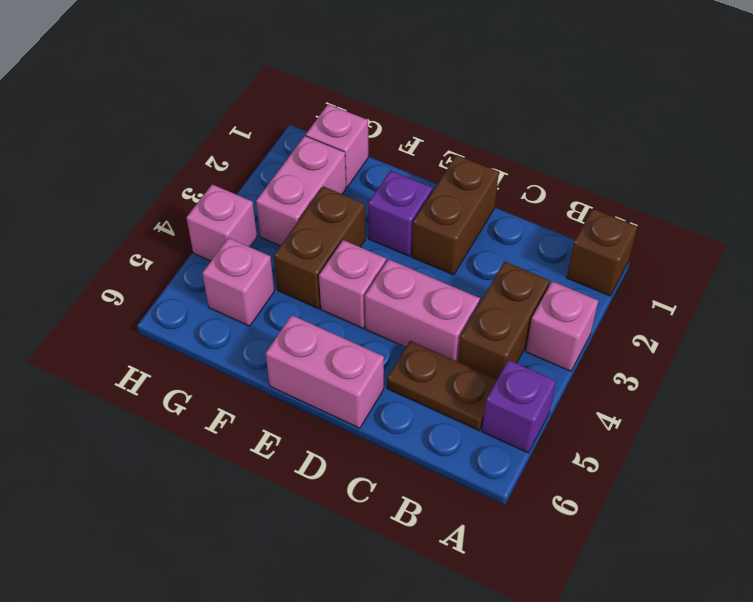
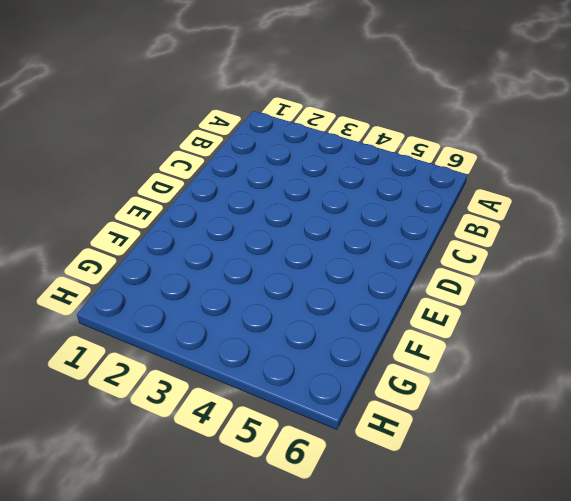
none -> brown 1x1 brick [567,209,637,296]
none -> pink 1x1 brick [526,281,598,371]
none -> purple 1x1 brick [482,360,556,453]

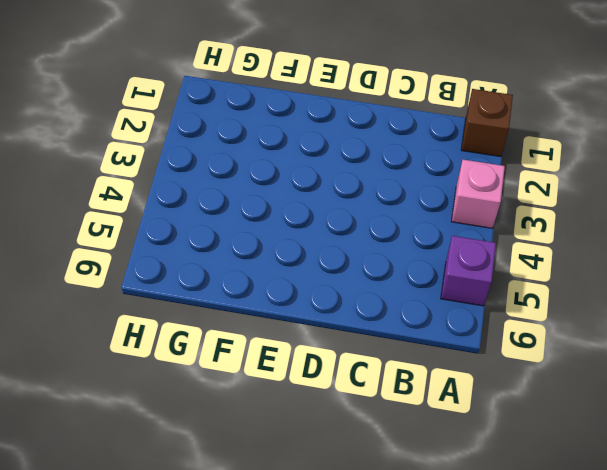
none -> brown 1x2 brick [458,262,550,379]
none -> brown 1x2 plate [387,341,497,431]
none -> pink 1x2 brick [365,259,480,362]

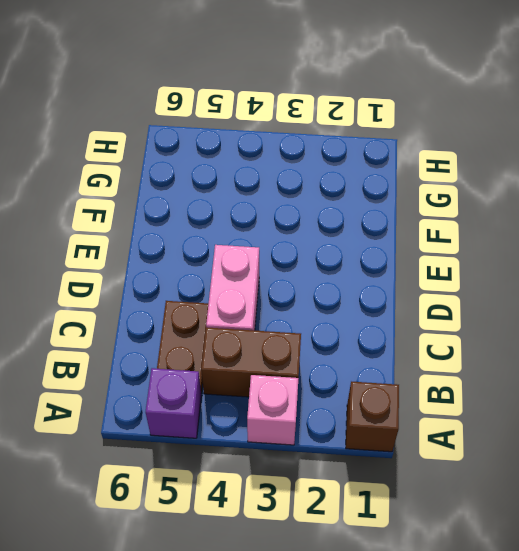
none -> brown 1x2 brick [412,155,499,275]
none -> pink 1x2 brick [266,315,384,428]
none -> purple 1x1 brick [368,171,432,256]

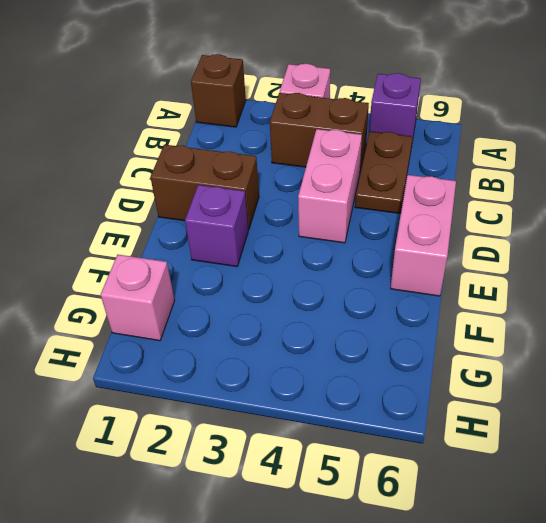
none -> pink 1x1 brick [319,240,386,328]
none -> brown 1x2 brick [274,186,365,309]
none -> pink 1x2 brick [256,136,346,246]

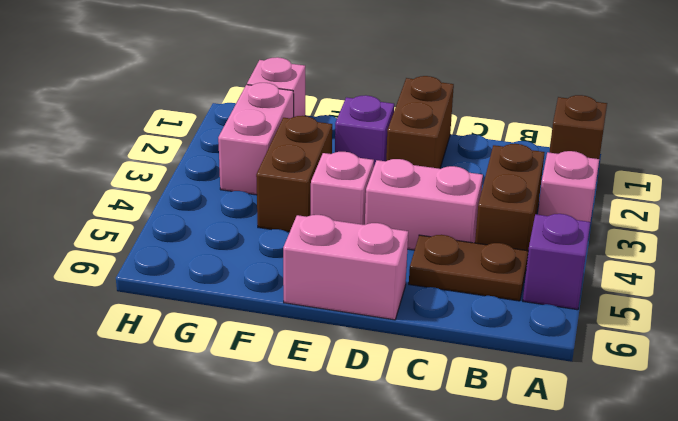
none -> pink 1x1 brick [202,238,274,326]
none -> pink 1x1 brick [187,184,257,261]

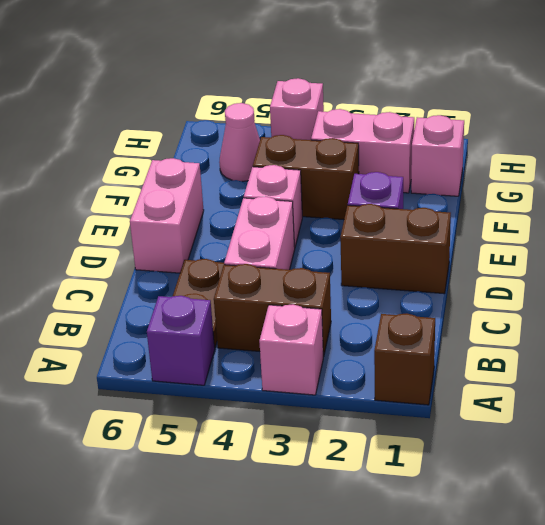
pink 1x1 cone [219,103,260,181] -> pink 1x1 brick [202,238,274,326]

